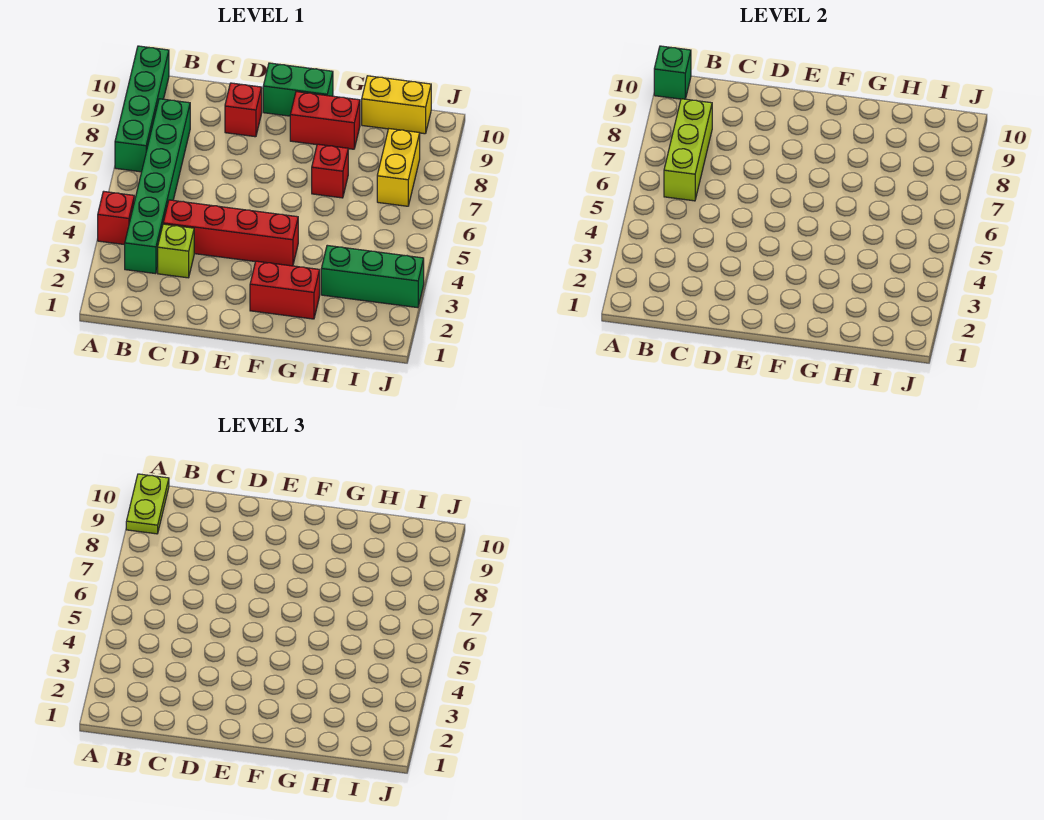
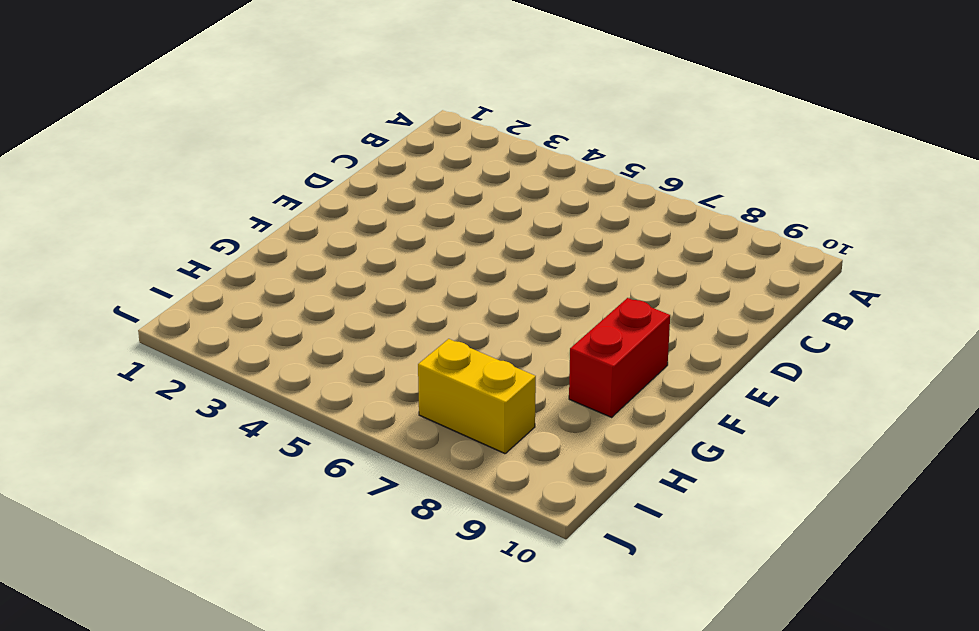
none -> red 1x1 brick [98,191,134,245]
none -> green 1x4 brick [115,46,169,172]
none -> green 1x6 brick [125,99,190,274]

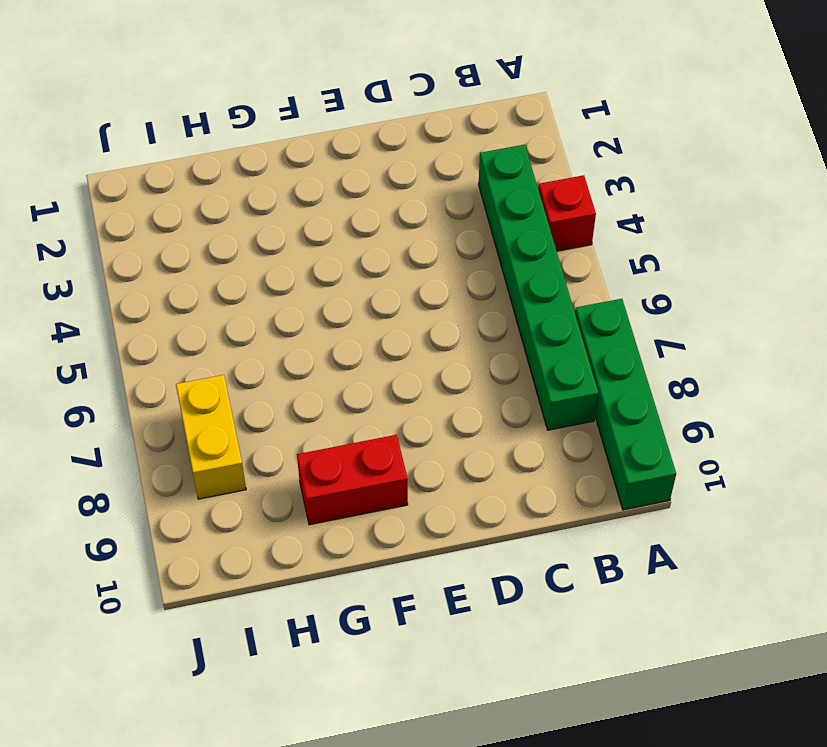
none -> lime 1x1 brick [158,224,194,278]
none -> red 1x4 brick [163,200,298,266]
none -> red 1x1 brick [225,83,262,137]

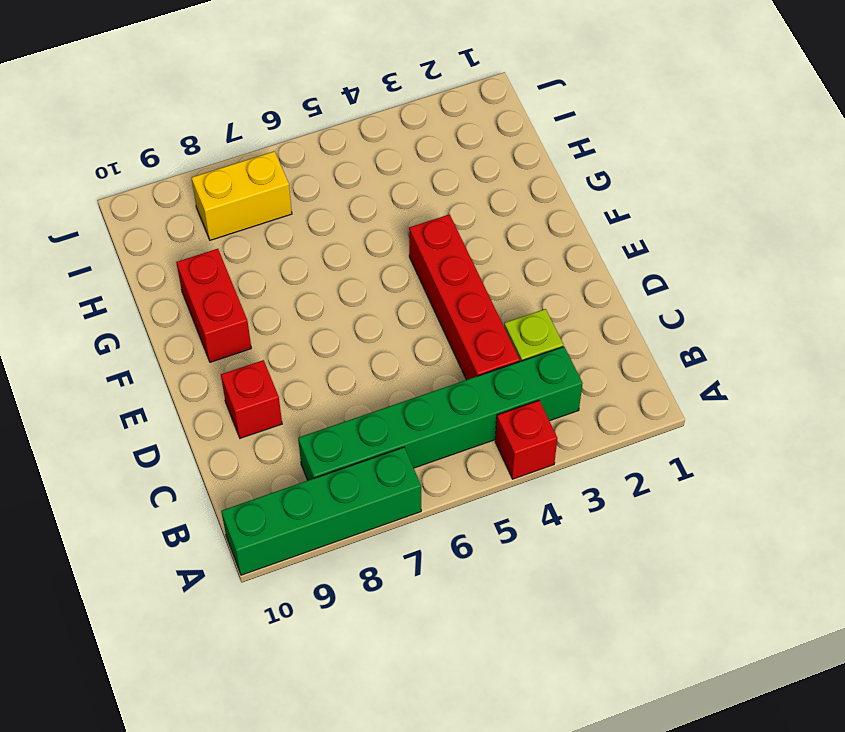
none -> green 1x2 brick [263,63,333,116]
none -> red 1x2 brick [250,261,320,319]
none -> red 1x1 brick [312,144,348,198]

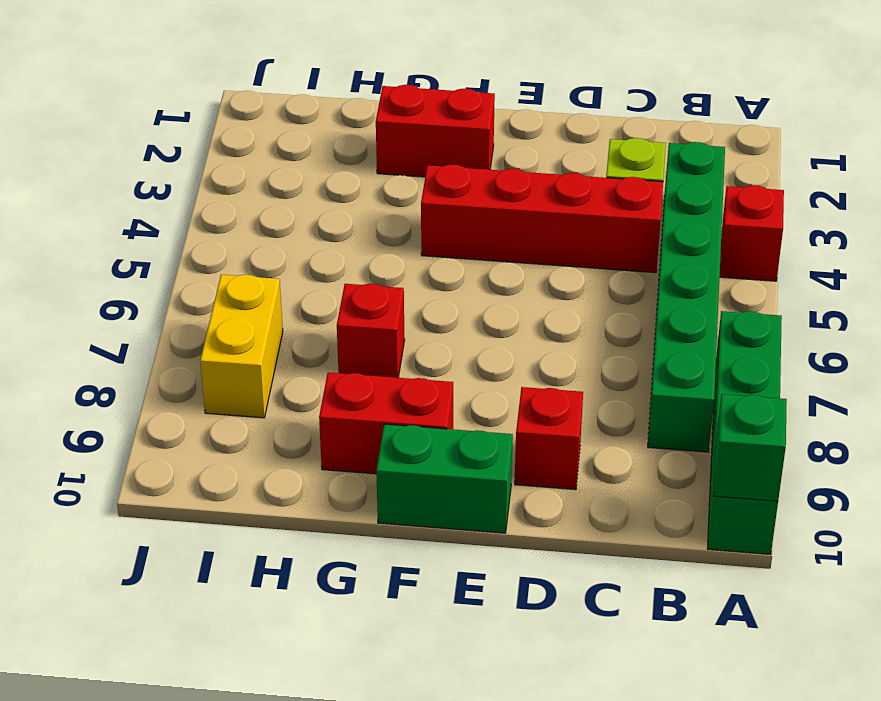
none -> green 1x3 brick [321,245,424,308]
none -> yellow 1x2 brick [362,76,431,134]
none -> lime 1x3 brick [664,99,712,201]

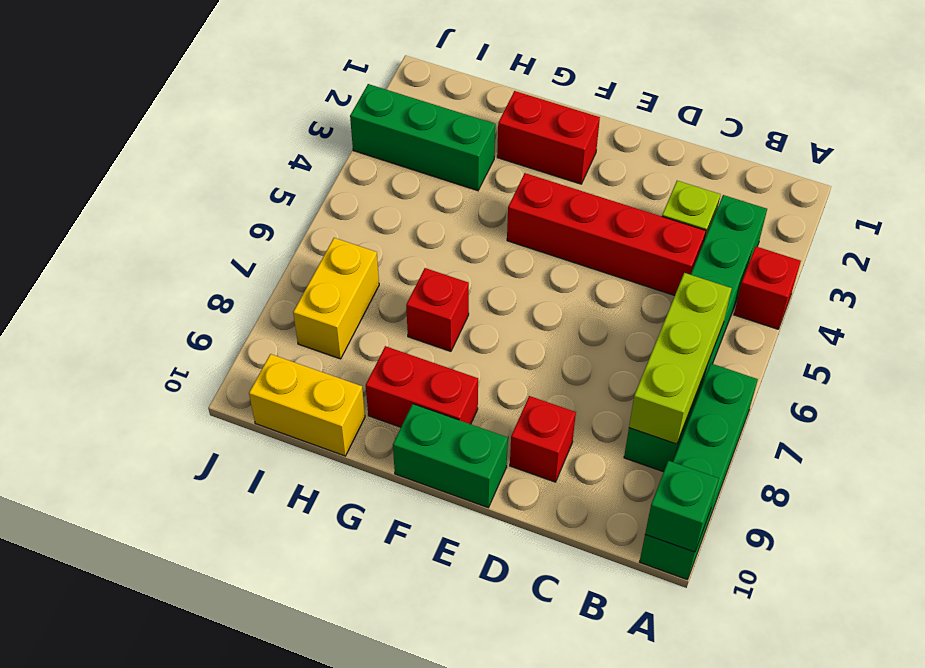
none -> lime 1x2 plate [126,474,169,534]

